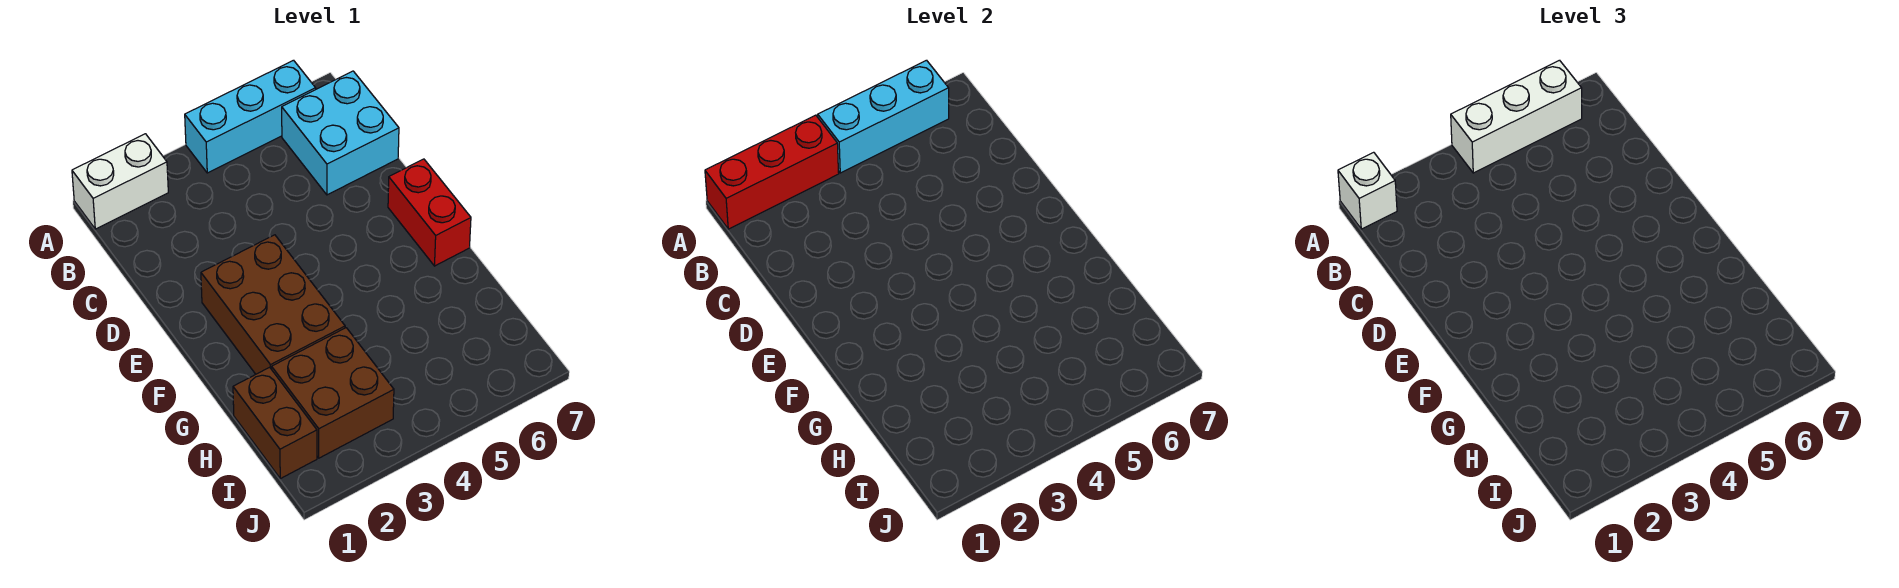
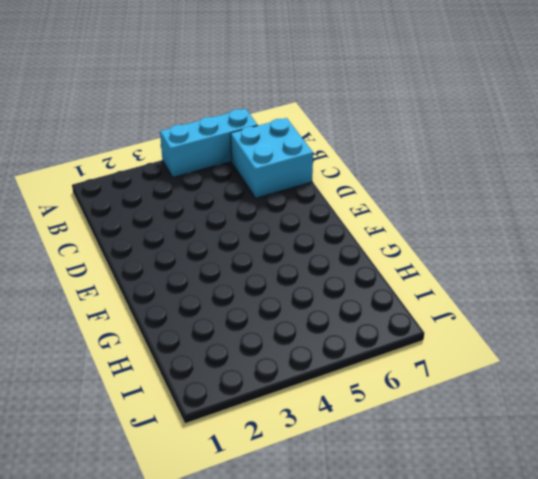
none -> white 1x2 brick [72,134,168,229]
none -> brown 2x3 brick [201,235,345,374]

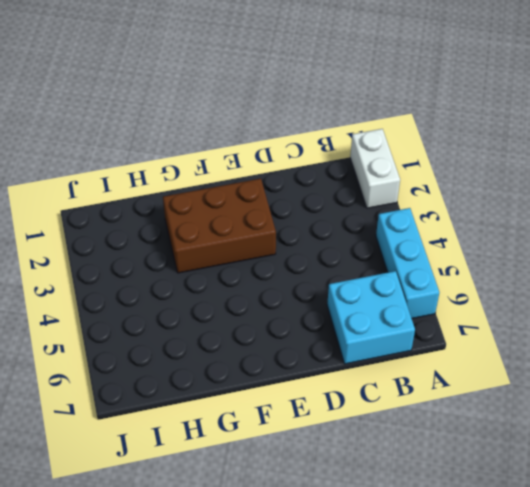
none -> red 1x2 brick [388,159,471,266]
none -> brown 1x2 brick [233,367,317,479]

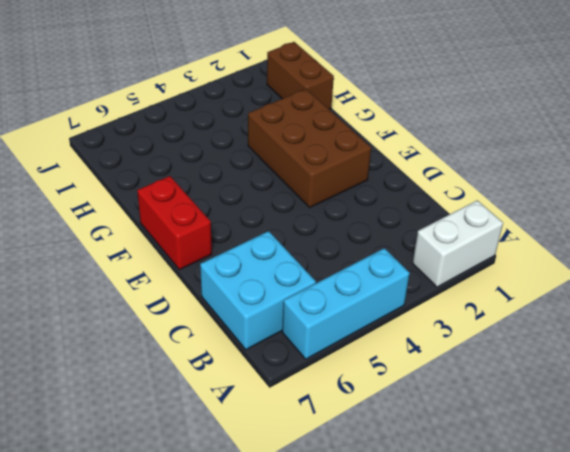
none -> brown 2x2 brick [272,328,394,458]
none -> red 1x3 brick [705,115,839,229]

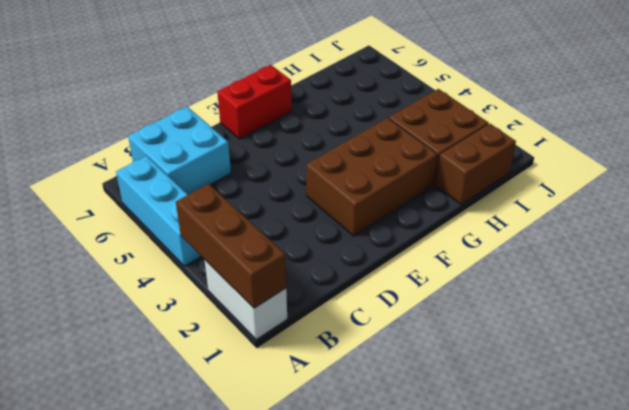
brown 1x3 brick [176,184,286,308] -> red 1x3 brick [705,115,839,229]
none -> cyan 1x3 brick [818,60,949,173]
none -> white 1x1 brick [1338,152,1397,229]

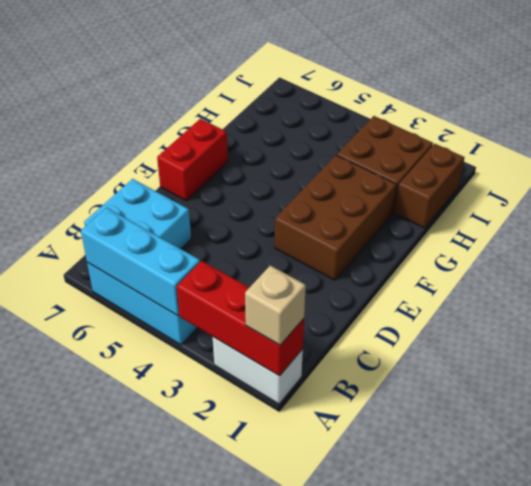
tan 1x1 brick [245,266,306,345] -> white 1x1 brick [1338,152,1397,229]
none -> white 1x3 brick [1451,60,1582,173]

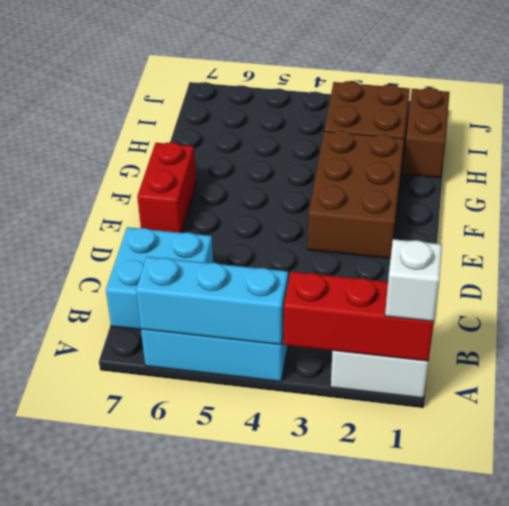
none -> white 1x3 brick [1451,60,1582,173]

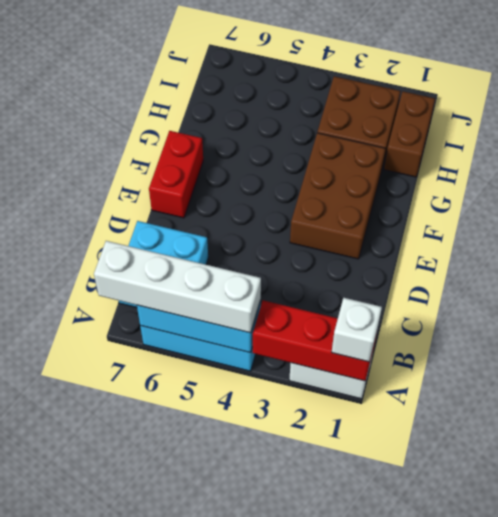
white 1x4 brick [94,241,261,333] -> white 1x3 brick [1451,60,1582,173]

